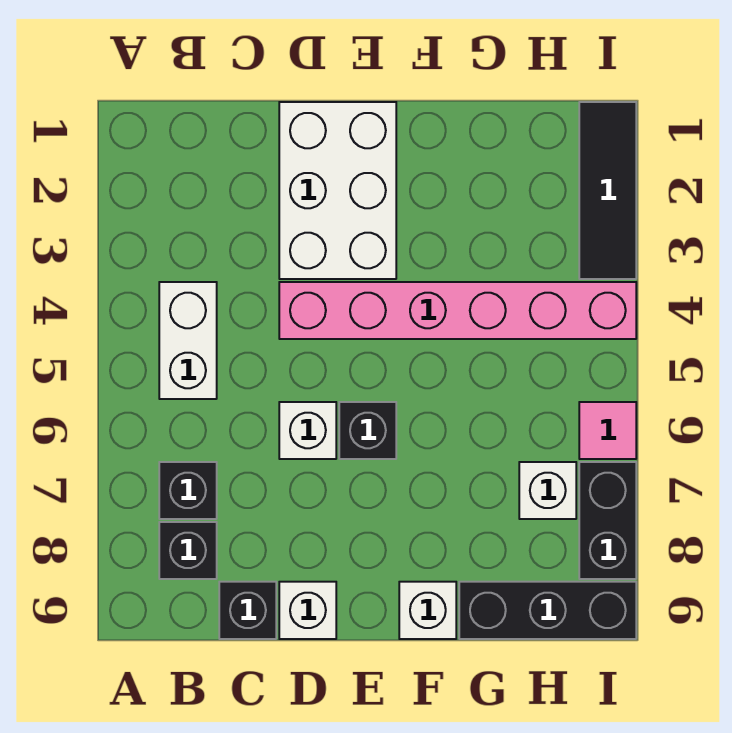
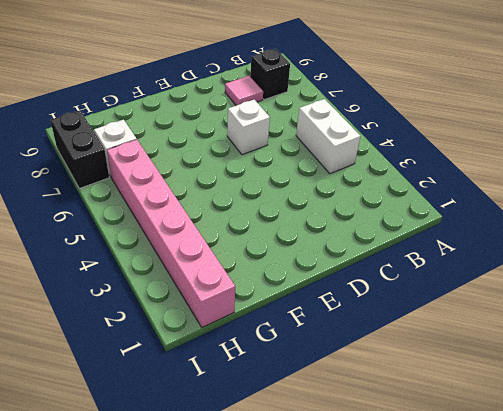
pink 1x1 tile [225,76,263,105] -> pink 1x1 tile moved to [579,402,636,459]
pink 1x6 brick [107,140,235,327] -> pink 1x6 brick turned to [279,282,636,339]
none -> black 1x1 brick [159,462,217,519]
none -> black 1x1 brick [219,582,276,639]
none -> white 2x3 brick [279,102,396,279]

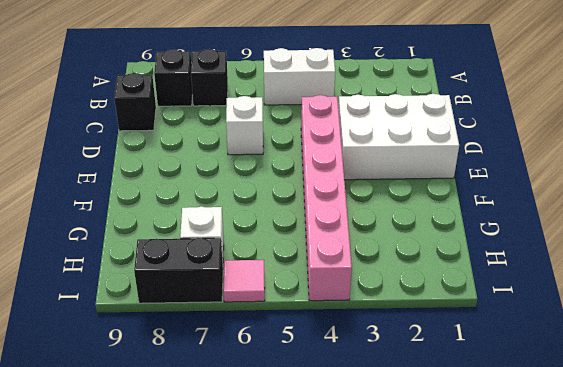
none -> white 1x1 brick [279,582,336,639]
none -> black 1x1 brick [339,402,396,459]
none -> white 1x1 brick [399,582,456,639]

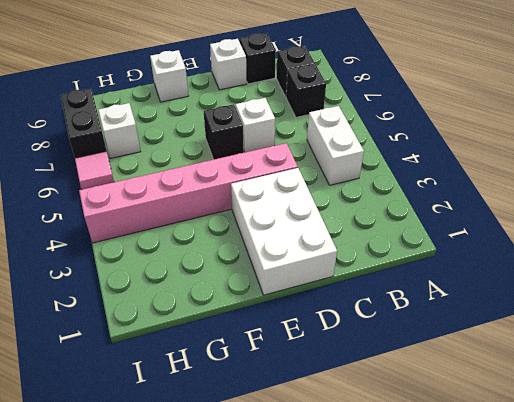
none -> black 1x3 brick [459,582,636,639]
none -> black 1x3 tile [579,102,636,279]

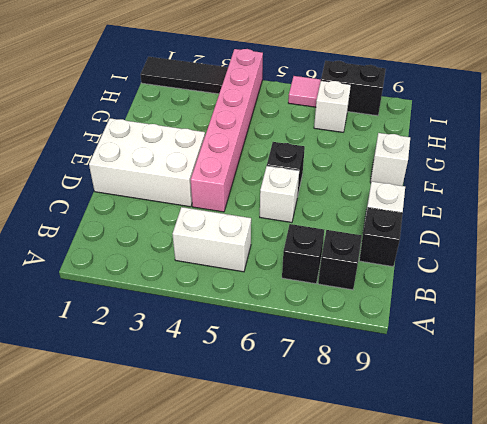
none -> black 1x3 brick [459,582,636,639]

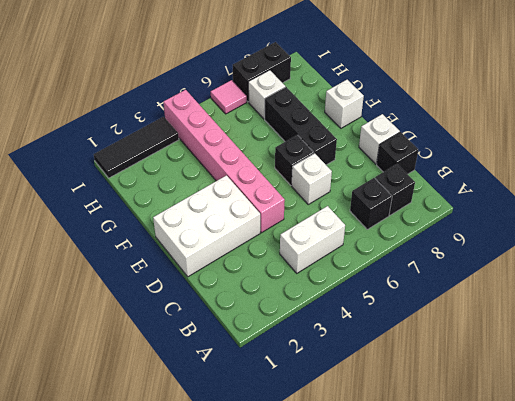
black 1x3 brick [265,87,337,165] -> black 1x3 brick moved to [459,582,636,639]

